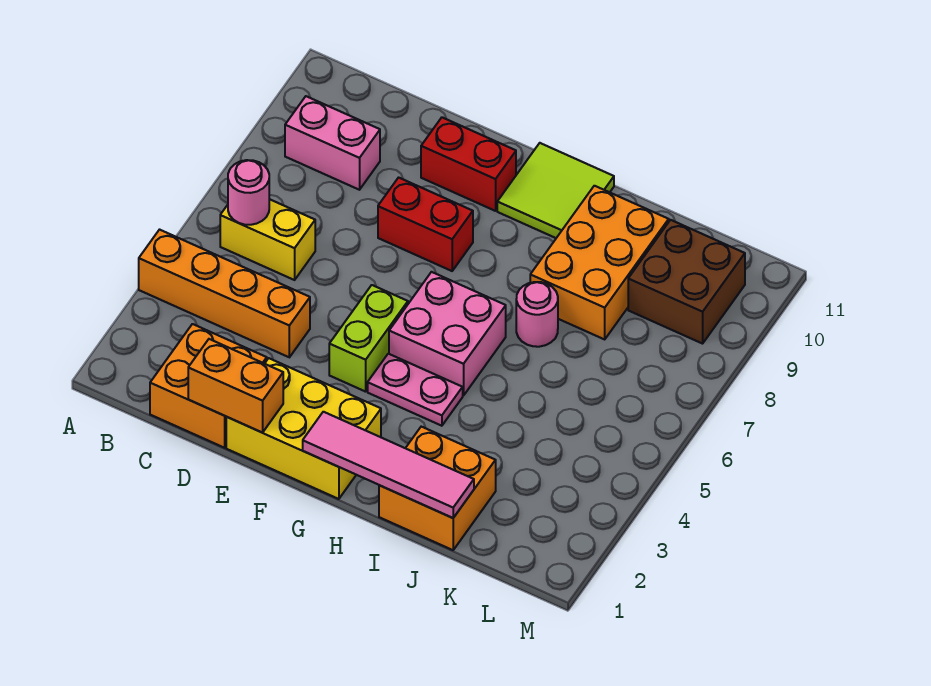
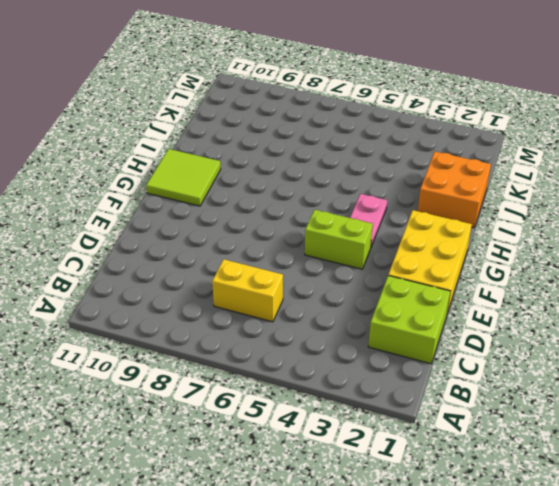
lime 2x2 brick [368,276,451,364] -> orange 2x2 brick [150,324,267,448]
yellow 1x2 brick [212,259,283,322] -> yellow 1x2 brick turned to [220,199,315,280]
none -> orange 1x4 brick [139,230,310,357]
none -> pink 1x2 brick [285,96,380,190]
none -> red 1x2 brick [378,178,473,271]

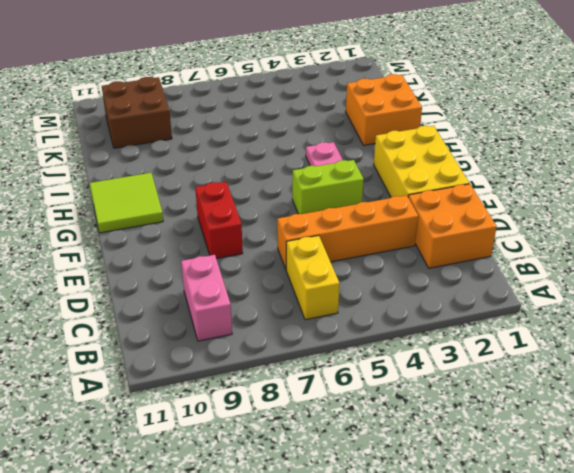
orange 1x4 brick [277,195,418,269] -> orange 1x4 brick turned to [139,230,310,357]
none -> red 1x2 brick [421,117,516,211]
none -> pink 2x2 brick [389,272,506,396]
none -> pink 1x1 round brick [516,282,558,347]

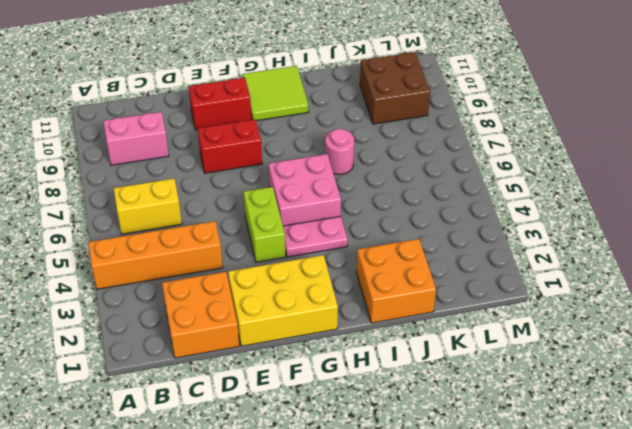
none -> orange 2x3 brick [530,186,669,339]
none -> pink 1x1 round brick [228,160,269,225]
none -> orange 1x2 brick [188,339,283,433]

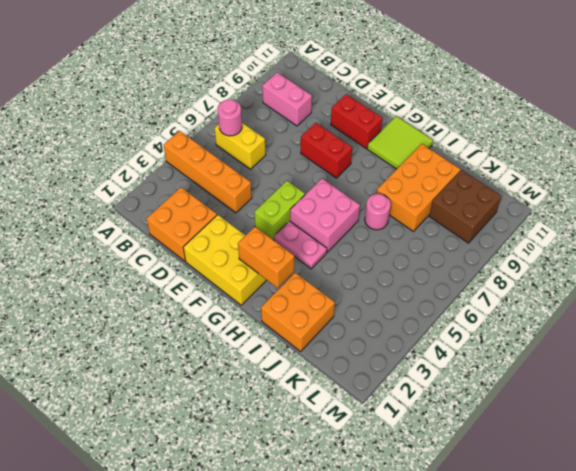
orange 1x2 brick [238,227,294,288] -> orange 1x2 brick moved to [188,339,283,433]
none -> pink 1x4 tile [303,412,474,518]

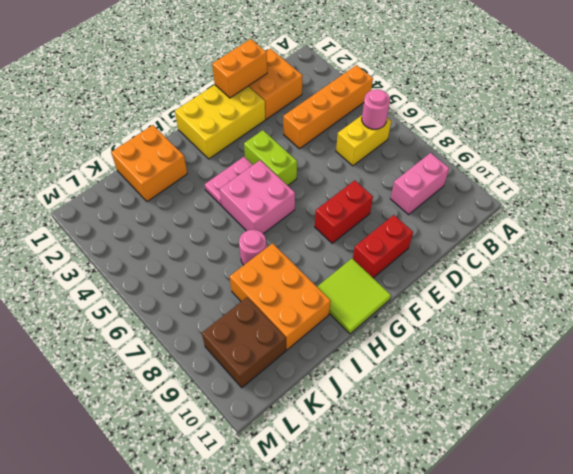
none -> pink 1x4 tile [303,412,474,518]

